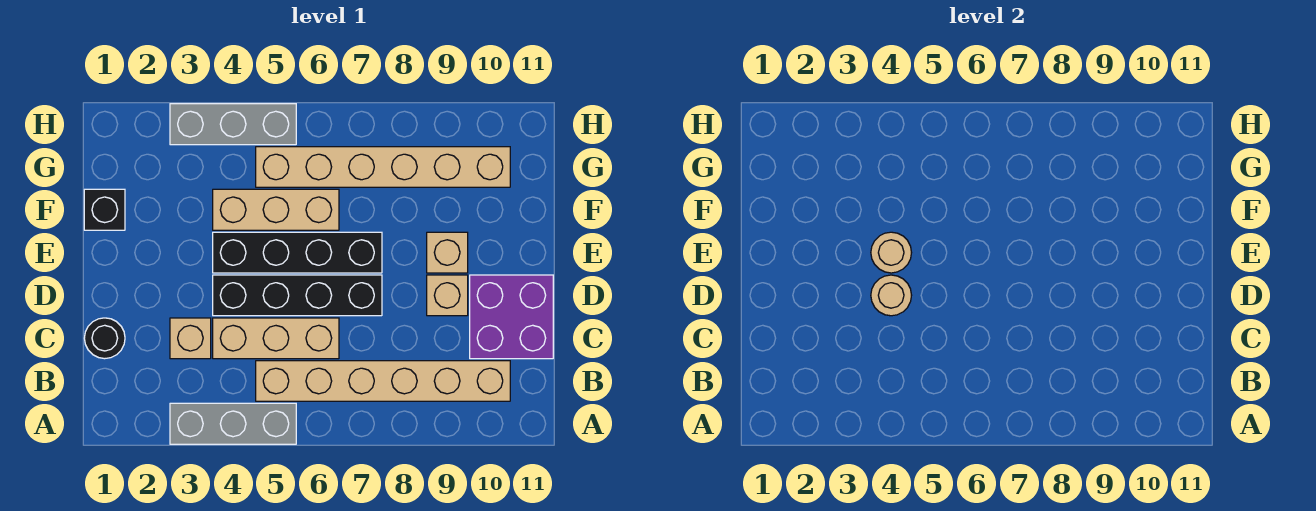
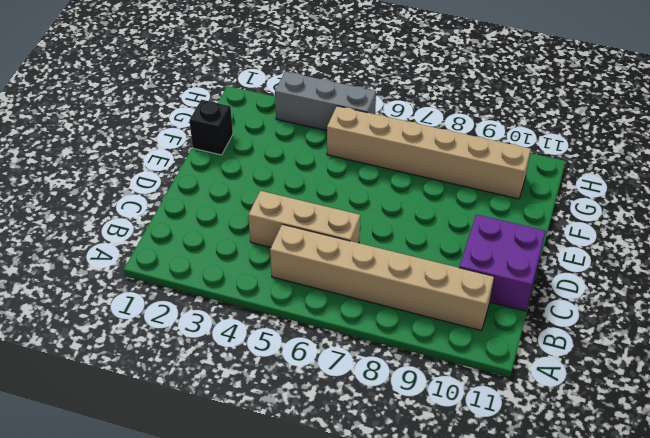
none -> grey 1x3 brick [170,403,296,444]
none -> black 1x1 round brick [84,318,125,359]
none -> tan 1x1 brick [170,318,211,359]

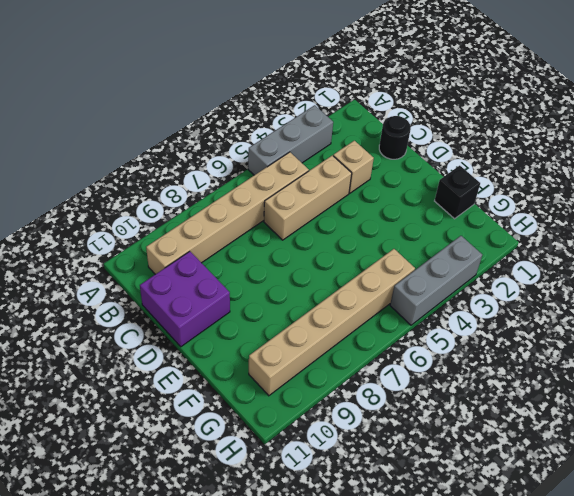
none -> black 1x4 brick [213,275,382,316]
none -> tan 1x1 brick [427,275,468,316]
none -> black 1x4 brick [213,232,382,273]

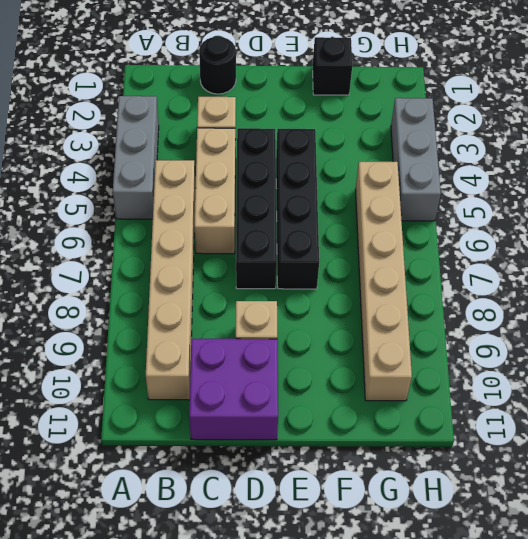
none -> tan 1x1 brick [427,232,468,273]
none -> tan 1x3 brick [213,189,339,230]
none -> tan 1x1 round brick [871,275,912,316]

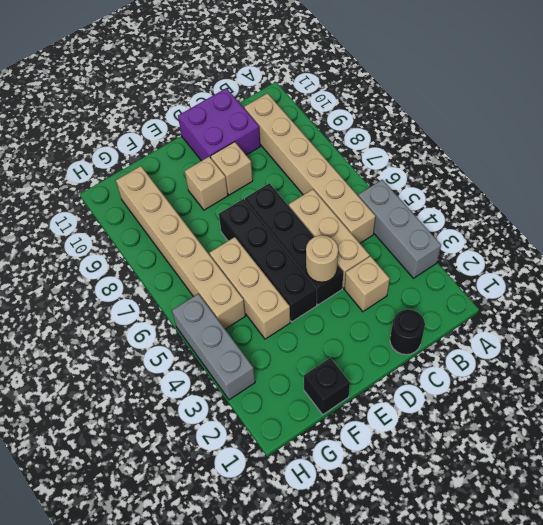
none -> tan 1x1 round brick [871,232,912,273]

